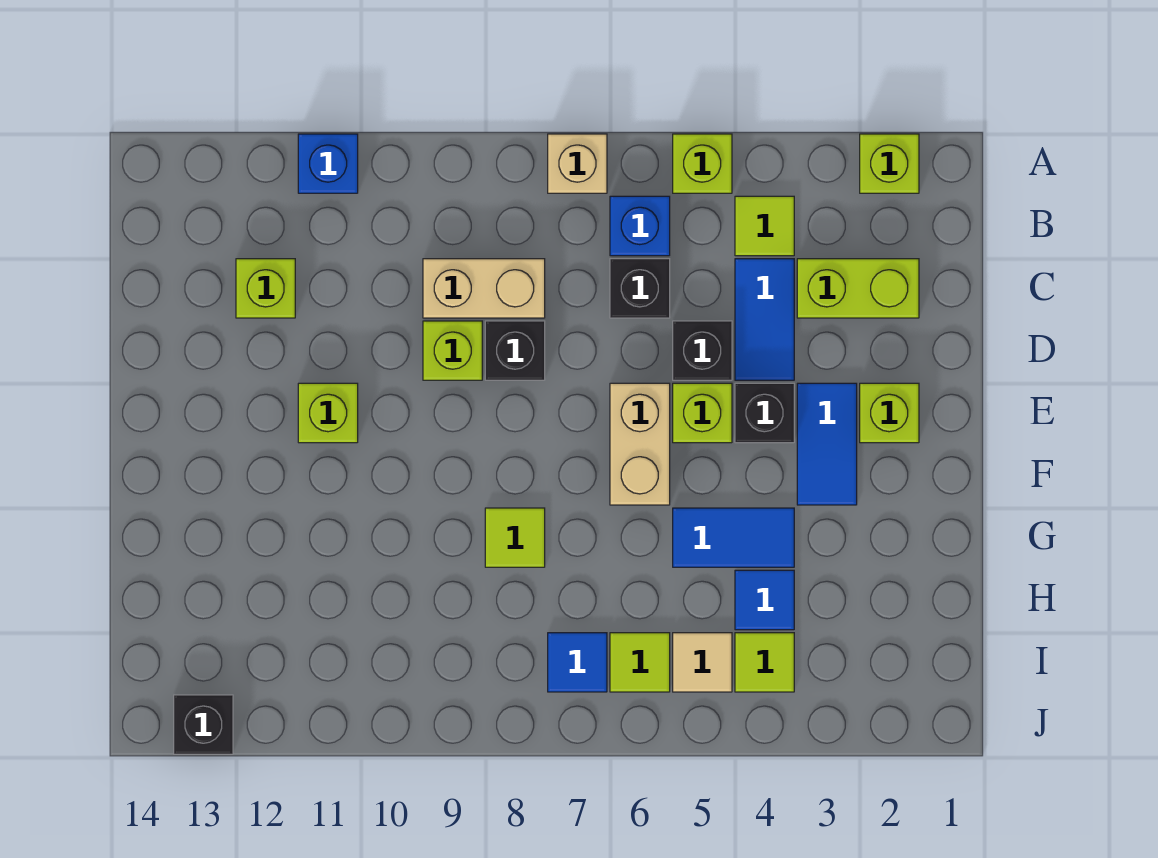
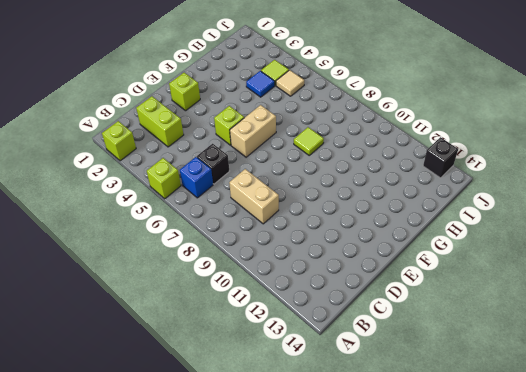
none -> tan 1x1 brick [548,134,607,193]
none -> blue 1x1 brick [298,134,358,193]
none -> lime 1x1 tile [735,196,794,256]

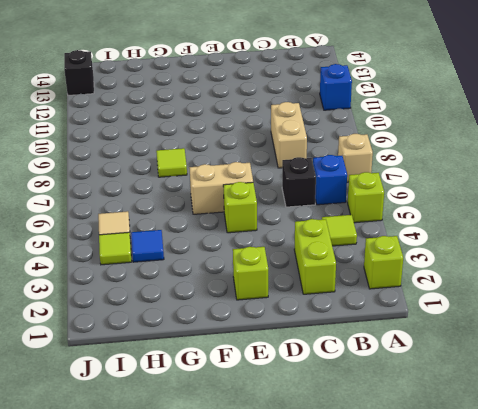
none -> blue 1x2 tile [735,259,794,380]
none -> lime 1x1 brick [236,259,295,318]
none -> black 1x1 brick [673,321,732,380]

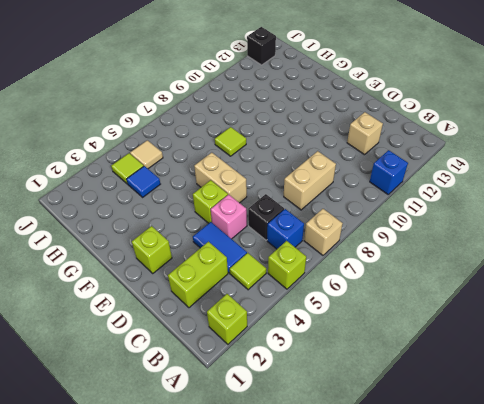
tan 1x1 brick [347,112,383,155] -> lime 1x1 brick [236,259,295,318]
pink 1x1 brick [211,195,247,239] -> black 1x1 brick [673,321,732,380]
none -> black 1x1 brick [485,321,545,380]
none -> lime 1x1 brick [423,321,482,380]
none -> blue 1x2 tile [797,383,857,505]

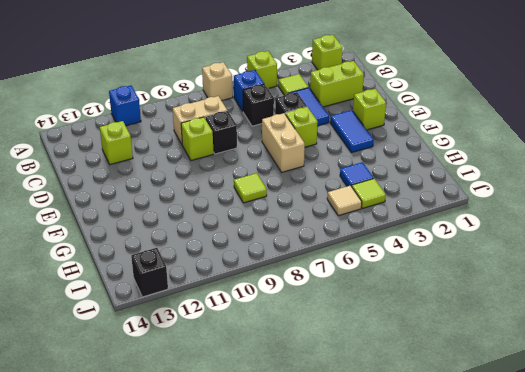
none -> black 1x1 brick [735,383,794,443]
none -> lime 1x1 brick [298,383,358,443]
none -> blue 1x2 tile [673,508,794,567]

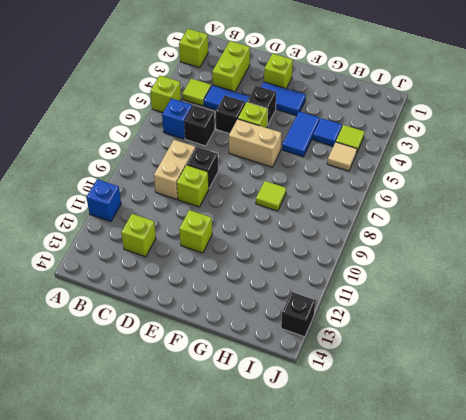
none -> tan 1x1 brick [548,134,607,193]
none -> lime 1x1 tile [610,633,670,692]
none -> blue 1x1 tile [548,633,607,692]

